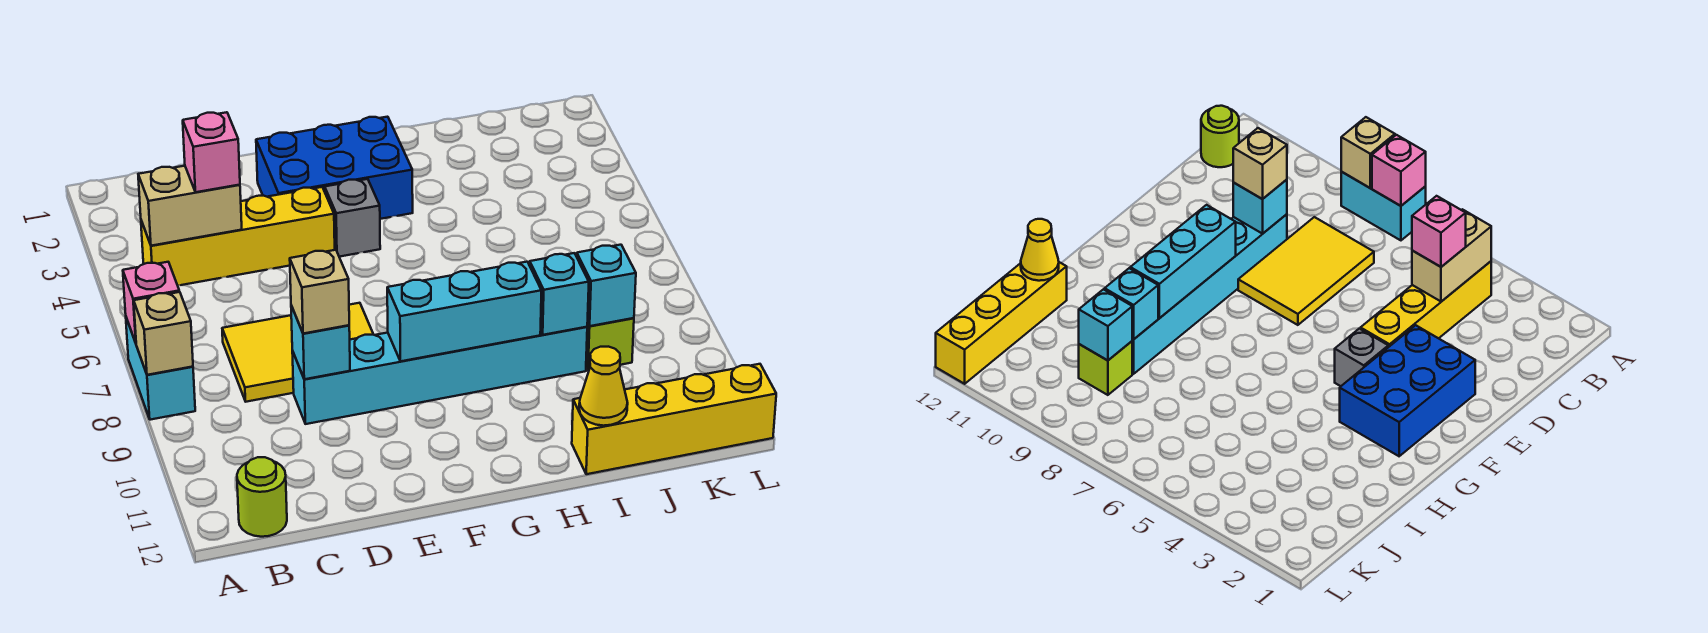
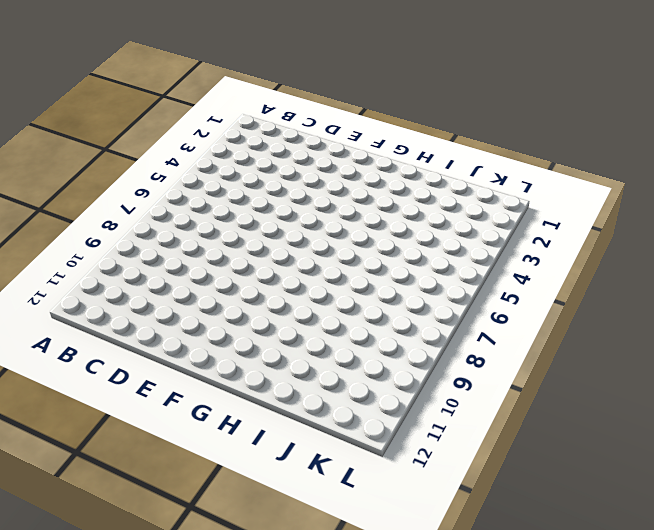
none -> cyan 1x2 brick [126,318,195,420]
none -> yellow 1x4 brick [141,187,335,285]
none -> lime 1x1 round brick [237,457,287,537]

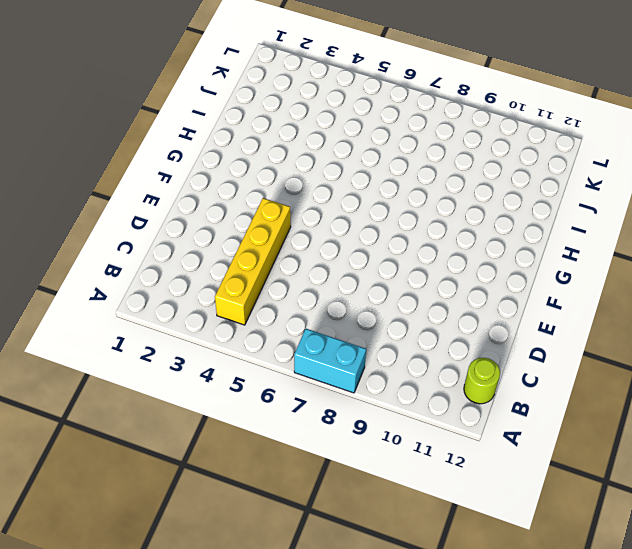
none -> yellow 2x3 tile [222,303,373,402]
none -> cyan 1x6 brick [292,327,587,424]
none -> blue 2x3 brick [256,117,413,219]

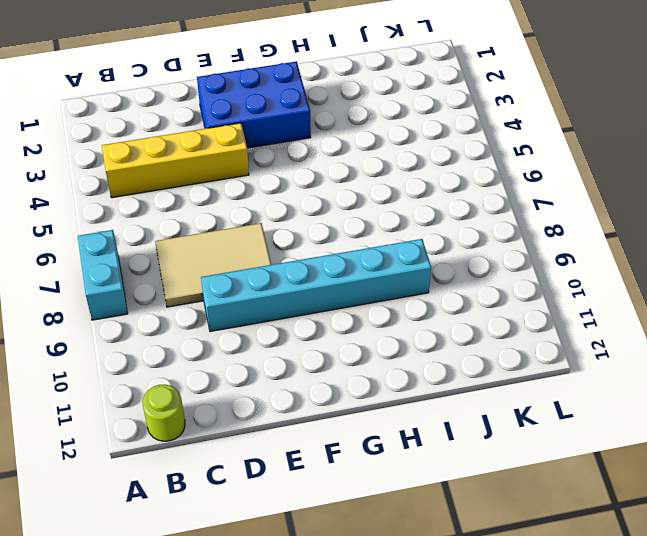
tan 2x3 tile [155,223,271,307] -> yellow 2x3 tile [222,303,373,402]
none -> grey 1x1 brick [325,179,380,257]
none -> yellow 1x4 brick [572,364,776,474]
none -> lime 1x1 brick [586,318,634,371]

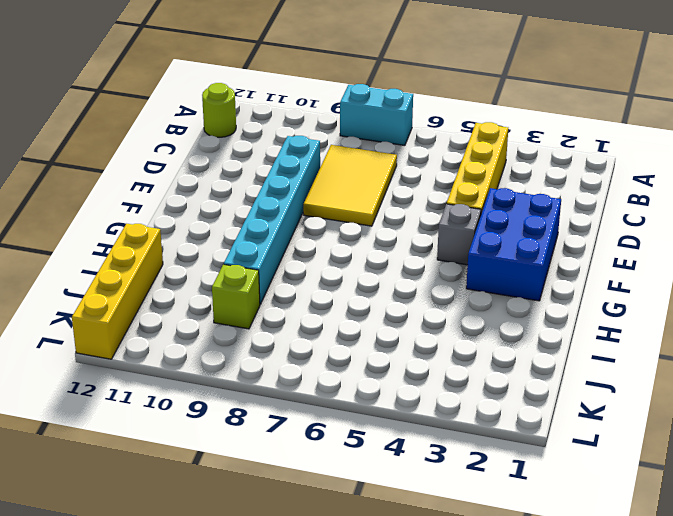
none -> pink 1x1 brick [123,262,179,343]
none -> tan 1x1 brick [134,292,193,375]
none -> tan 1x2 brick [138,166,242,246]

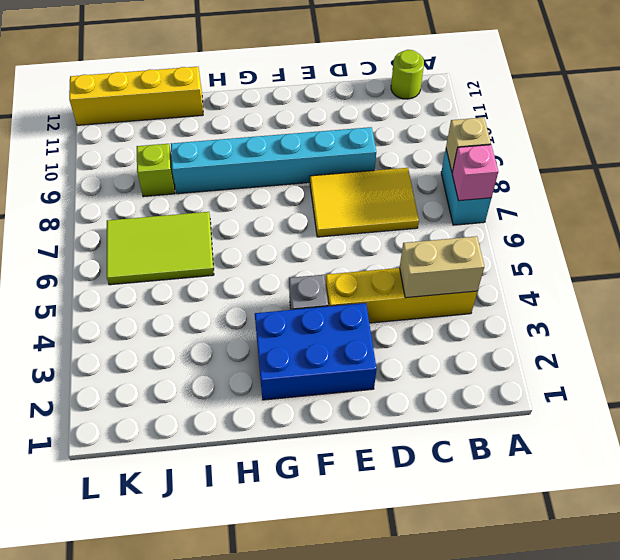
lime 2x3 tile [107,212,214,285] -> none
none -> cyan 1x1 brick [291,306,350,379]
none -> cyan 1x3 brick [387,262,541,361]
none -> cyan 1x1 brick [530,253,589,335]

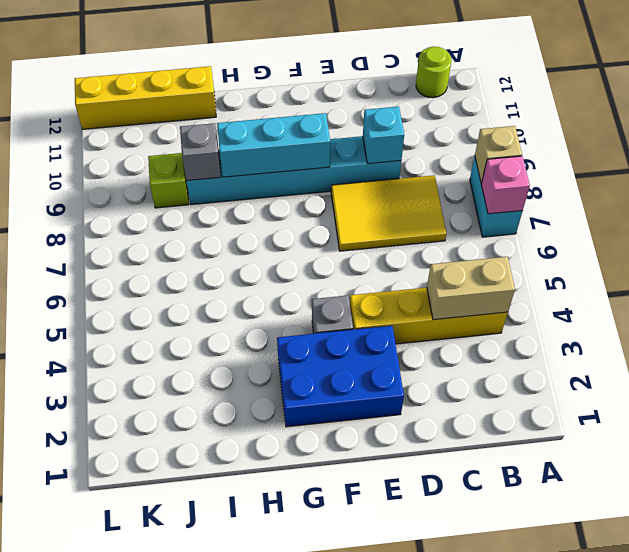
grey 1x1 brick [180,123,221,181] -> cyan 1x1 brick [530,253,589,335]
none -> yellow 1x1 cone [579,347,628,426]
none -> cyan 1x1 brick [577,245,636,326]
none -> pink 1x1 brick [183,112,240,192]

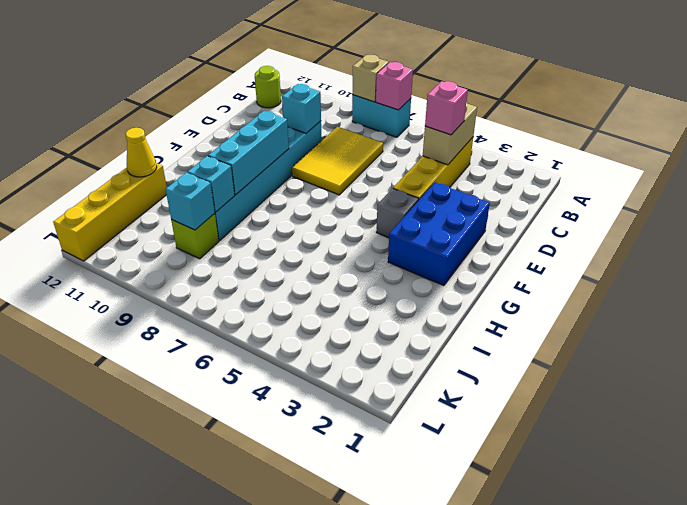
none -> tan 1x1 brick [290,250,349,334]

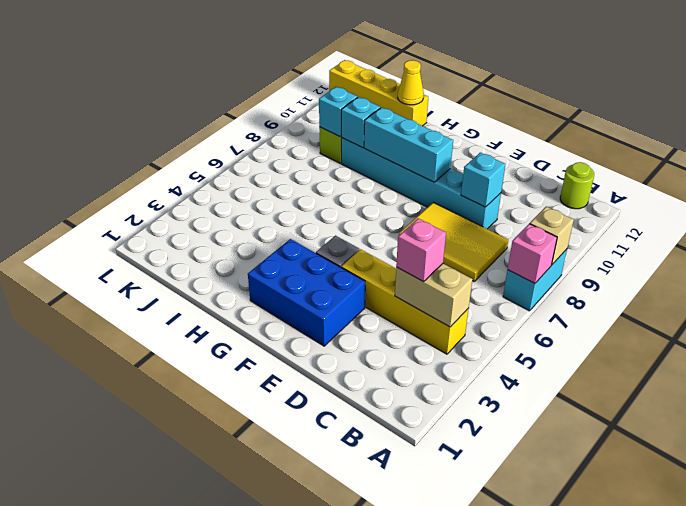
none -> tan 1x1 brick [290,250,349,334]

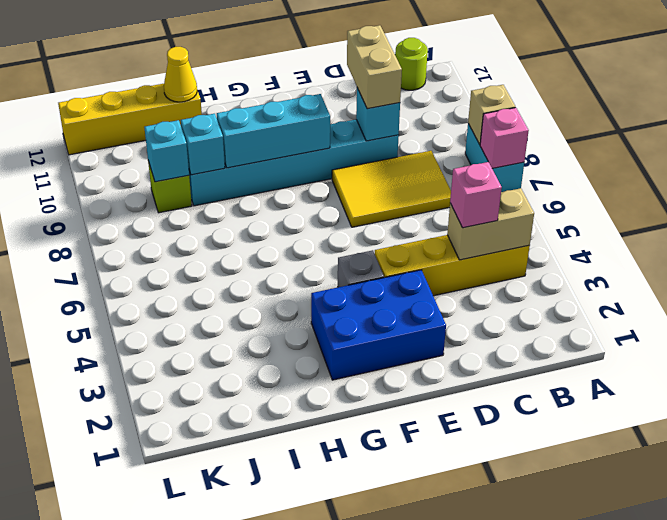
tan 1x2 brick [347,25,402,109] -> tan 1x1 brick [290,250,349,334]

